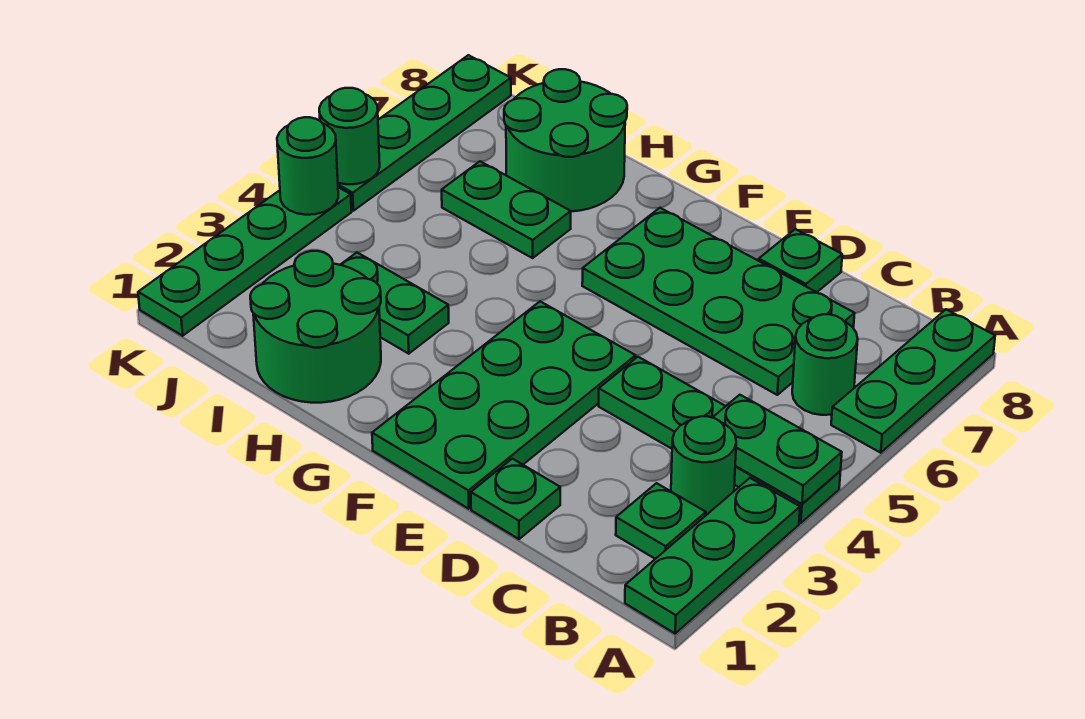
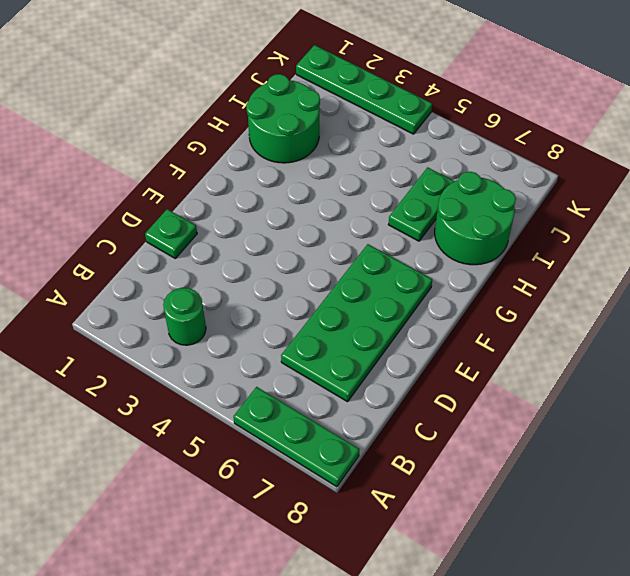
none -> green 1x3 plate [625,478,800,633]
none -> green 1x4 plate [599,357,841,523]
none -> green 1x1 plate [616,483,706,559]

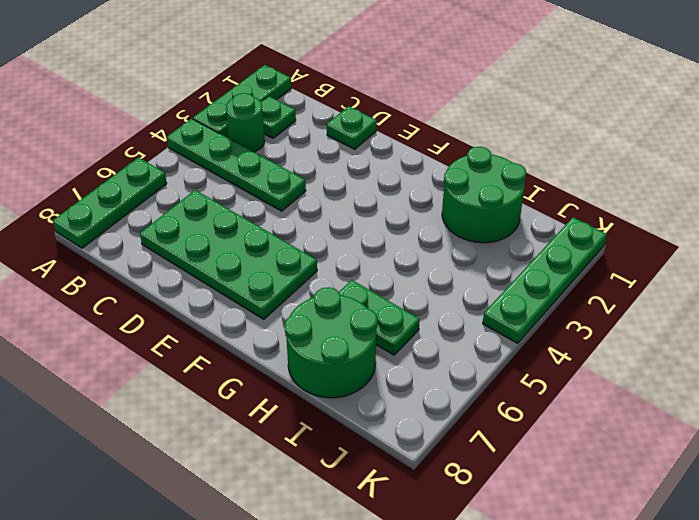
none -> green 1x1 round brick [792,314,858,415]
none -> green 1x1 plate [759,229,842,292]
none -> green 2x4 plate [372,301,636,509]

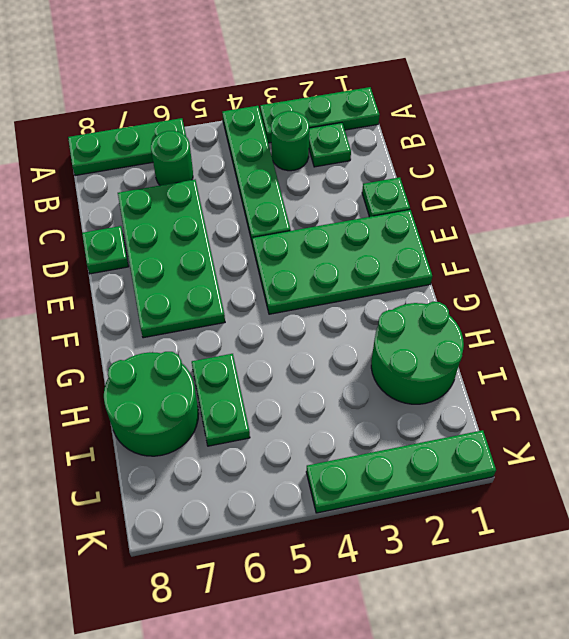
none -> green 1x2 plate [340,252,449,354]
none -> green 1x4 plate [338,55,511,211]
none -> green 1x2 plate [712,395,842,504]

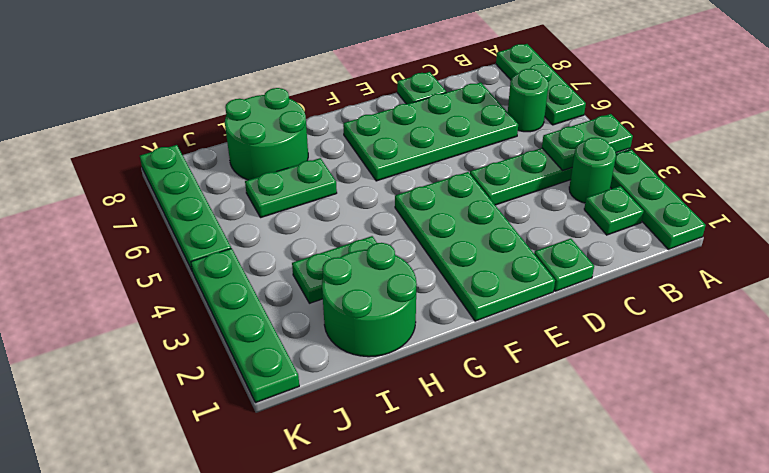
none -> green 1x1 round brick [277,117,338,215]
none -> green 1x1 round brick [319,88,380,184]

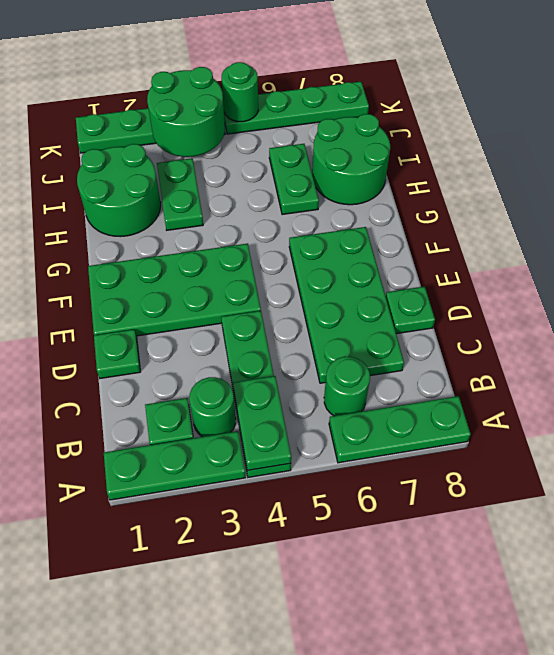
green 2x2 round brick [147,67,225,157] -> green 1x1 round brick [277,117,338,215]

